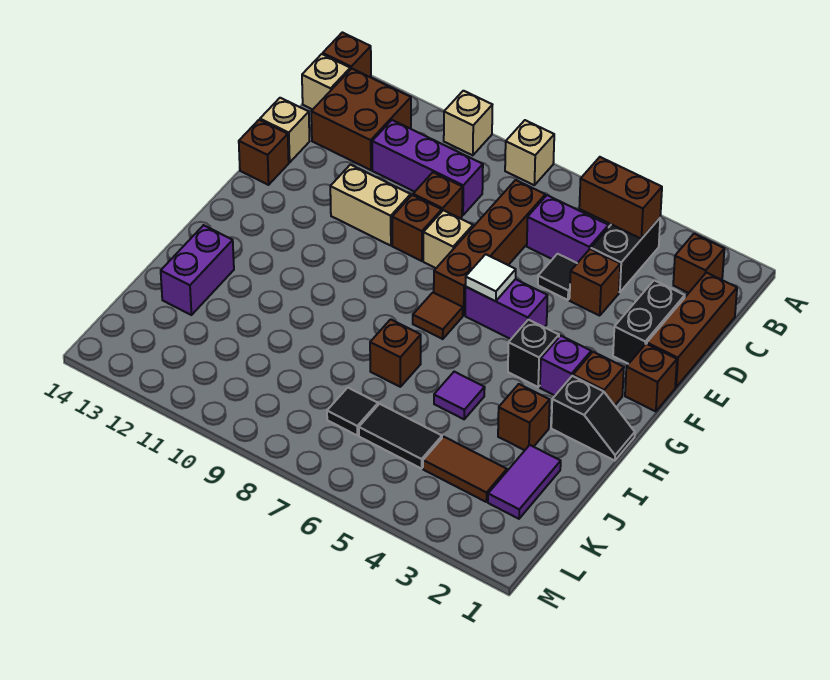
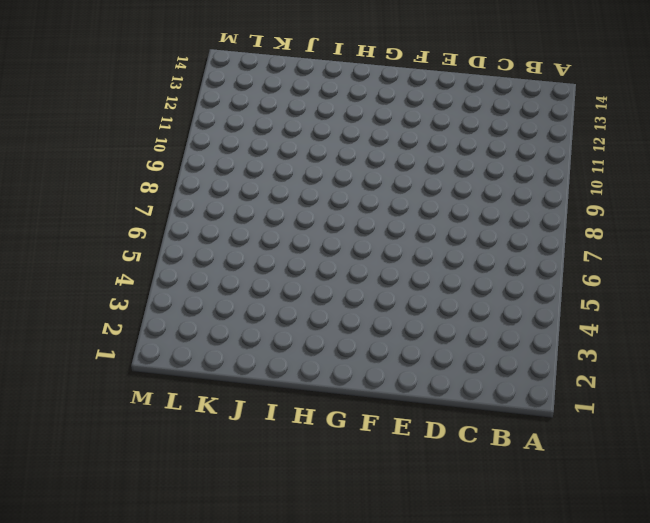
none -> tan 1x1 brick [505,120,554,185]
none -> tan 1x1 brick [444,91,492,155]
none -> brown 1x1 brick [323,32,371,77]
none -> brown 1x1 brick [673,234,724,293]

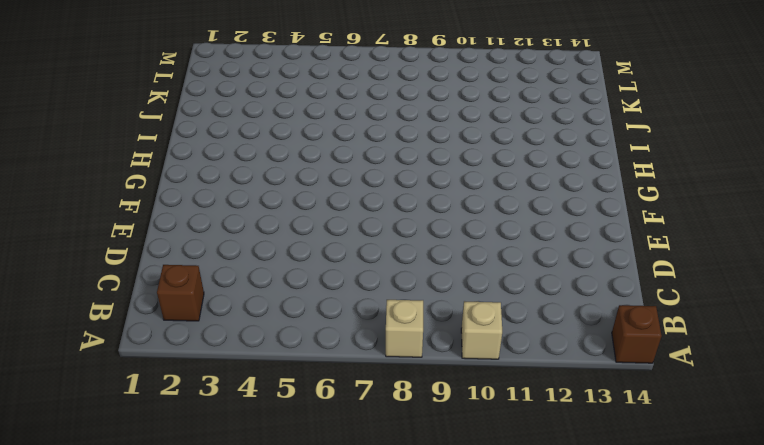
none -> black 1x2 brick [591,218,660,292]
none -> brown 2x2 brick [311,69,411,170]
none -> tan 1x1 brick [302,54,350,110]
none -> brown 1x3 brick [647,273,737,387]

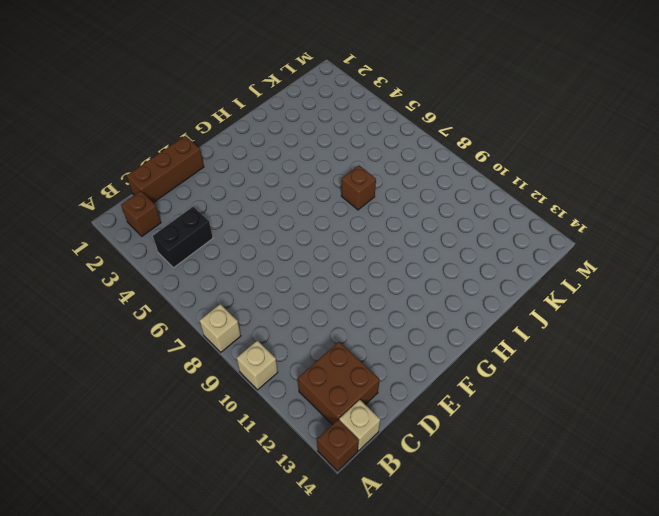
none -> purple 1x2 brick [527,195,609,263]
none -> brown 1x4 brick [434,180,545,315]
none -> purple 1x3 brick [372,120,483,215]
none -> black 1x2 brick [613,280,685,364]

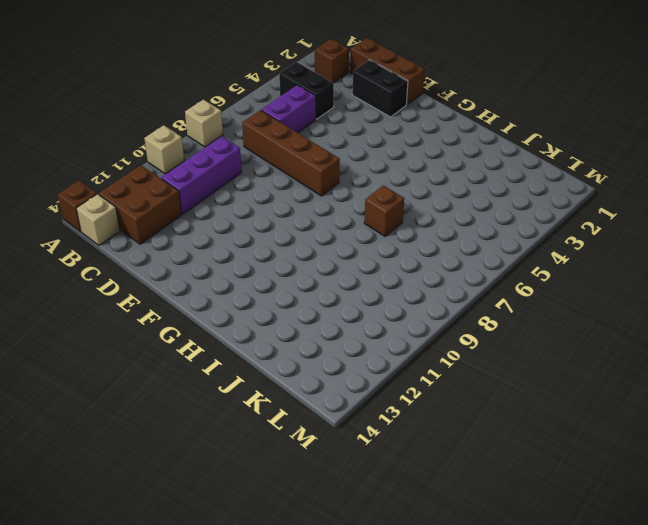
none -> brown 1x1 brick [570,249,620,316]
none -> black 1x1 tile [538,254,577,300]
none -> brown 1x1 brick [413,172,462,218]
none -> tan 1x1 brick [260,98,309,163]

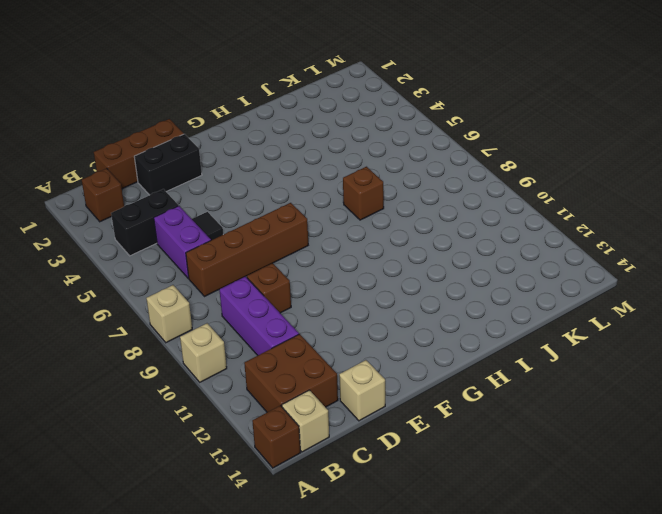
none -> brown 1x1 brick [570,249,620,316]
none -> tan 1x1 brick [423,210,473,268]
none -> brown 1x1 brick [392,195,442,261]
none -> tan 1x2 brick [330,165,411,246]

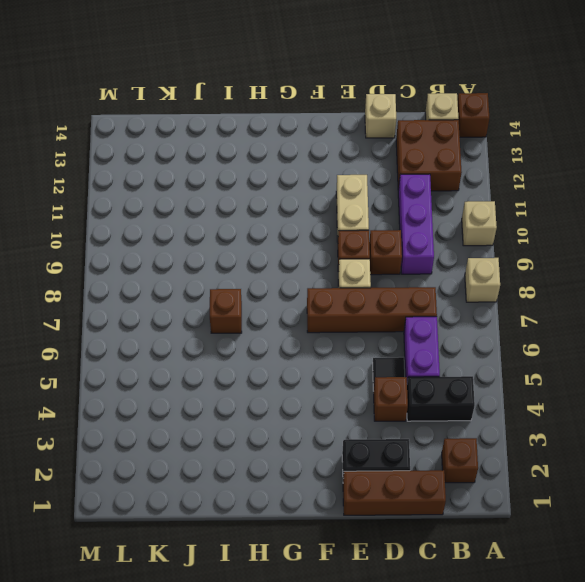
none -> brown 1x1 brick [239,120,289,185]
none -> brown 1x1 brick [625,344,677,412]
none -> purple 1x2 brick [465,279,547,339]
none -> brown 1x1 brick [573,352,624,405]

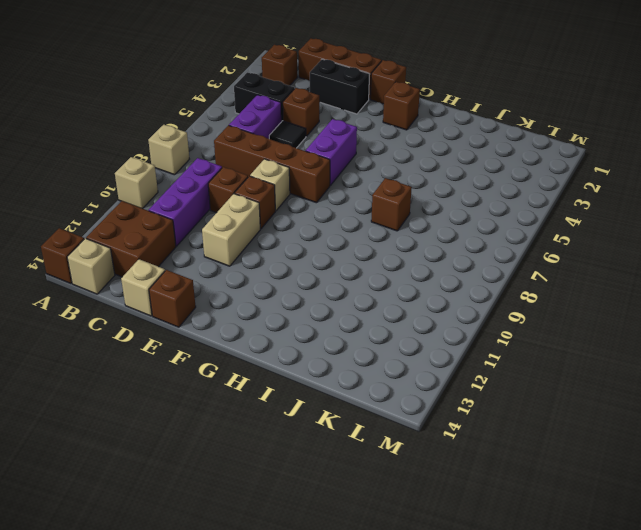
none -> purple 1x1 brick [540,336,591,395]
none -> black 1x1 brick [508,320,559,387]
none -> brown 1x1 tile [413,292,463,339]
none -> black 1x2 slope [551,376,635,461]

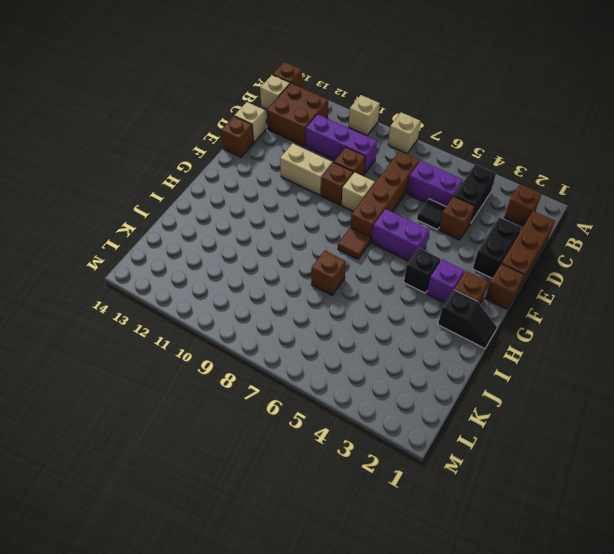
none -> brown 1x1 brick [498,384,550,450]
none -> purple 1x1 tile [434,372,485,419]
none -> purple 1x2 brick [161,225,234,315]
none -> purple 1x2 tile [488,445,561,519]

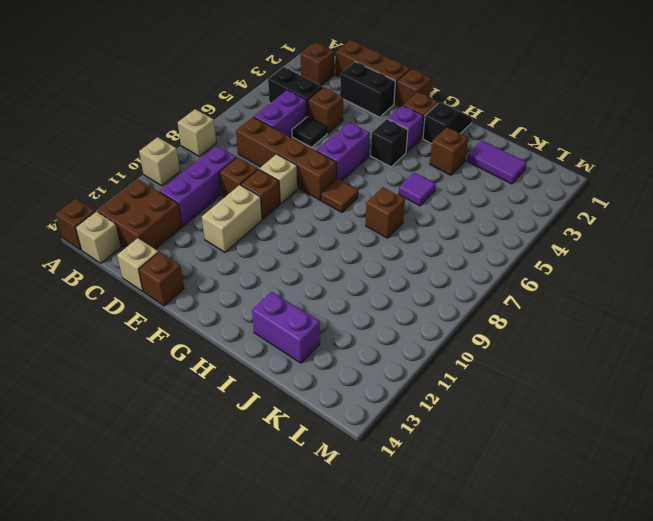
none -> brown 1x2 tile [423,437,507,502]
none -> black 1x2 tile [359,404,442,469]
none -> black 1x1 tile [327,388,378,435]
none -> brown 1x2 brick [579,157,662,239]

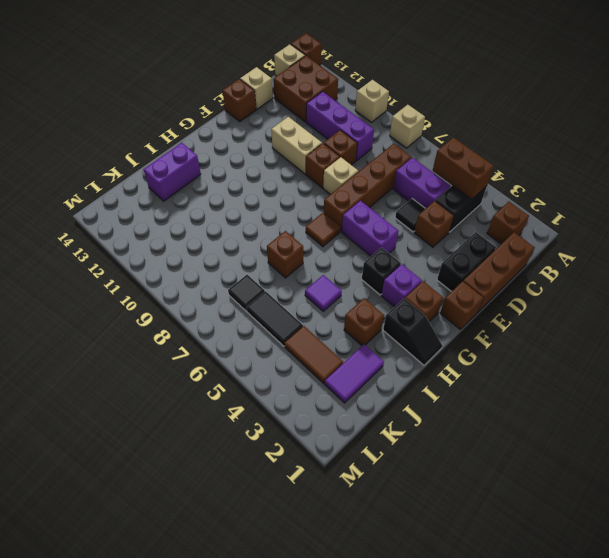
none -> white 1x1 tile [466,254,516,301]

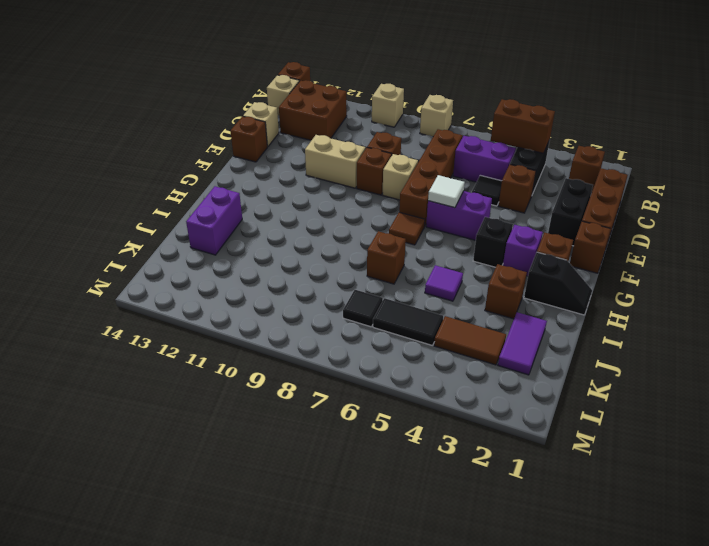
none -> purple 1x3 brick [372,120,483,215]

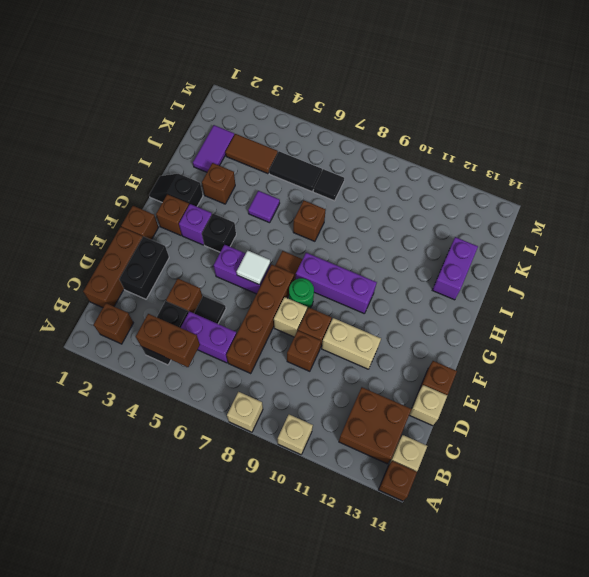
green 1x1 round brick [289,278,314,309] -> none
purple 1x3 brick [296,253,377,314] -> purple 1x3 brick moved to [372,120,483,215]

